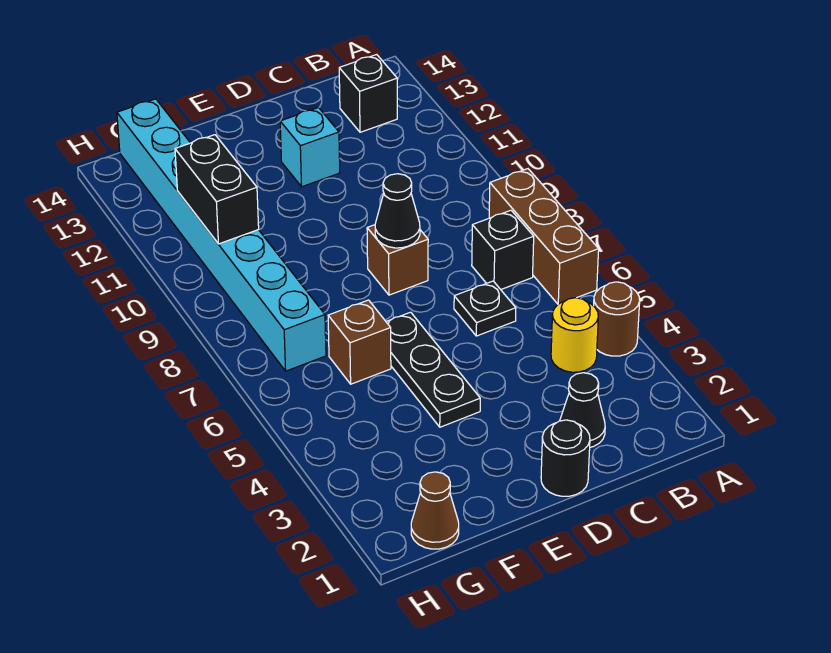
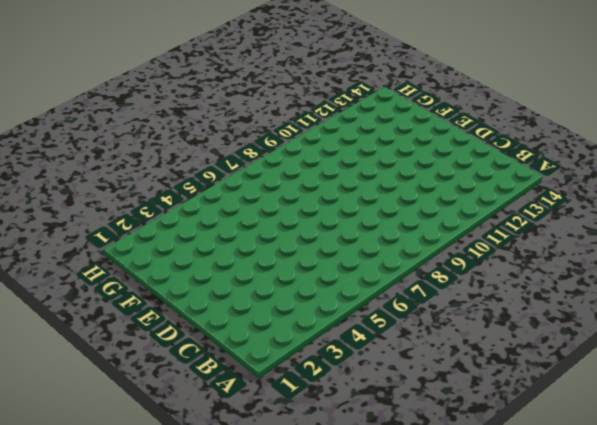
none -> brown 1x1 round brick [594,282,640,356]
none -> brown 1x3 brick [489,169,599,304]
none -> yellow 1x1 round brick [551,298,598,372]

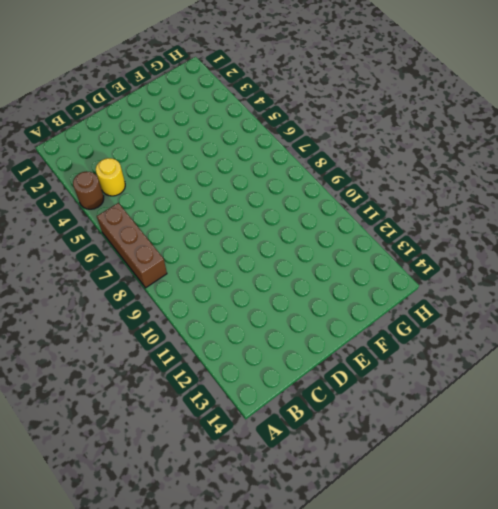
none -> black 1x1 brick [472,210,534,289]
none -> black 1x1 brick [339,55,397,132]
none -> black 1x1 cone [560,373,605,447]

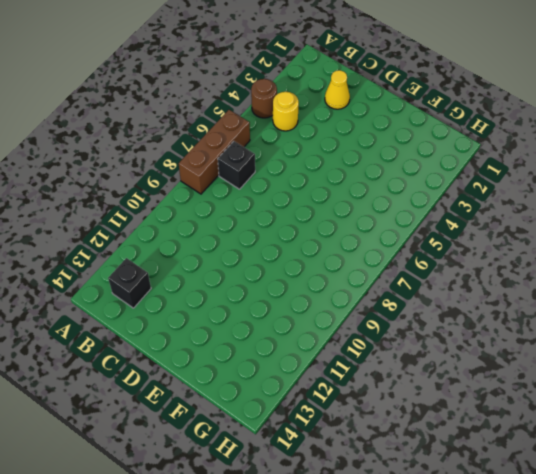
yellow 1x1 cone [325,70,350,109] -> black 1x1 cone [560,373,605,447]
none -> black 1x1 plate [454,281,516,336]
none -> black 1x1 round brick [541,420,590,496]
none -> brown 1x1 brick [367,225,428,295]

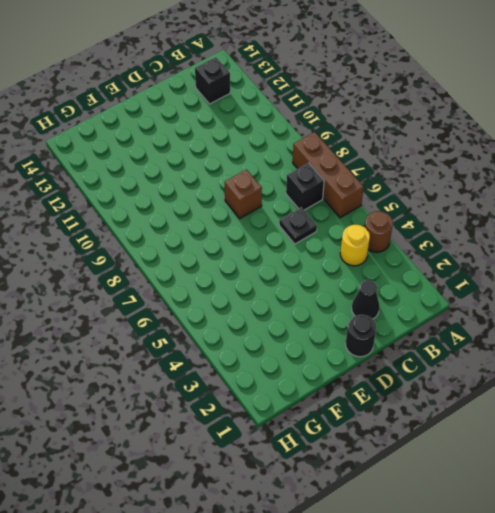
none -> cyan 1x1 brick [280,108,340,187]
none -> black 1x3 plate [386,312,480,427]
none -> brown 1x1 brick [328,300,391,384]

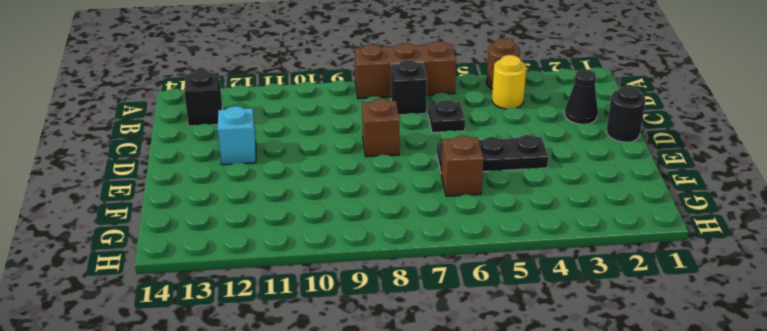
none -> brown 1x1 cone [411,472,459,549]
none -> cyan 1x8 brick [117,99,326,371]
none -> black 1x1 cone [375,174,420,248]

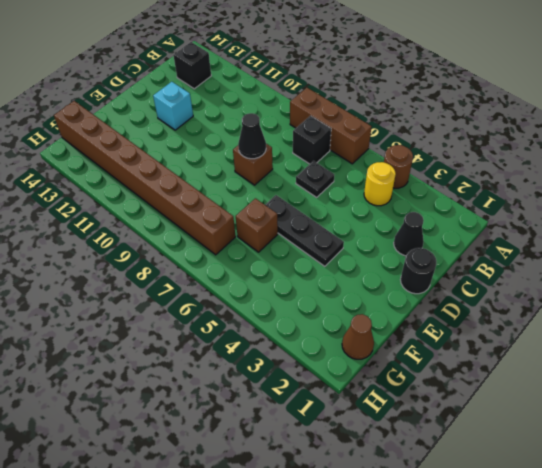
brown 1x8 brick [54,101,236,255] -> cyan 1x8 brick [117,99,326,371]
none -> black 1x2 brick [175,135,259,244]

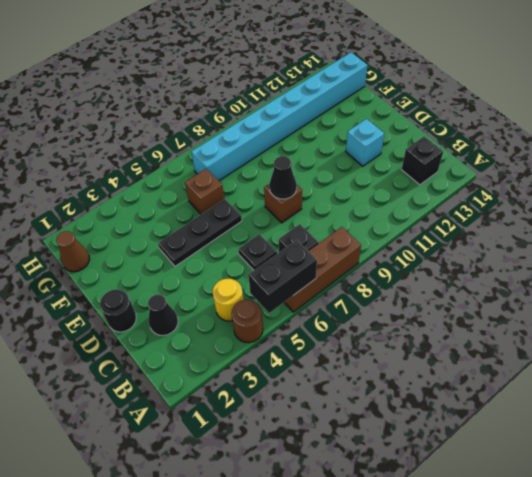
black 1x2 brick [248,240,317,313] -> black 1x2 brick moved to [175,135,259,244]

